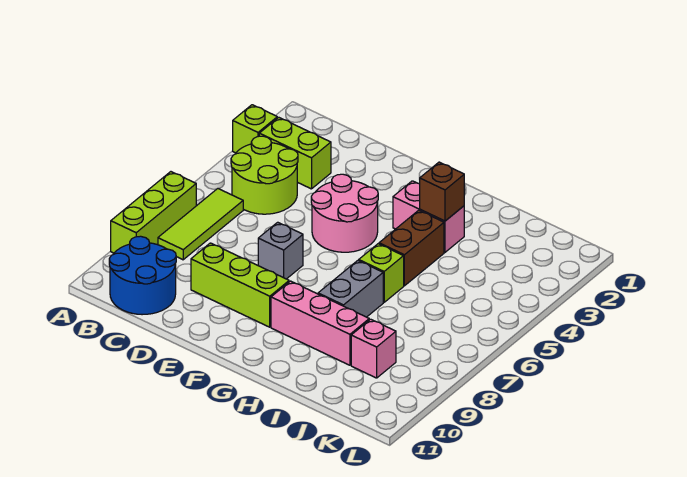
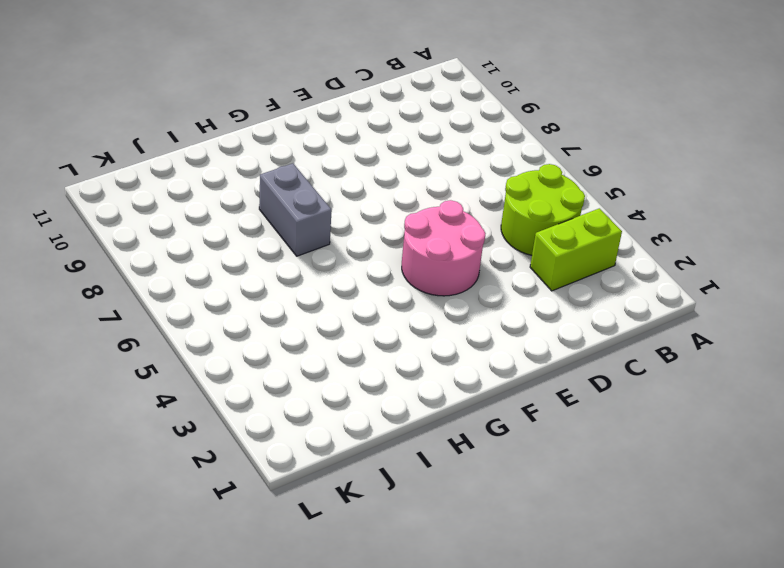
none -> lime 1x1 brick [233,105,277,153]
none -> lime 1x3 brick [111,172,196,253]
none -> lime 1x3 tile [158,189,243,260]

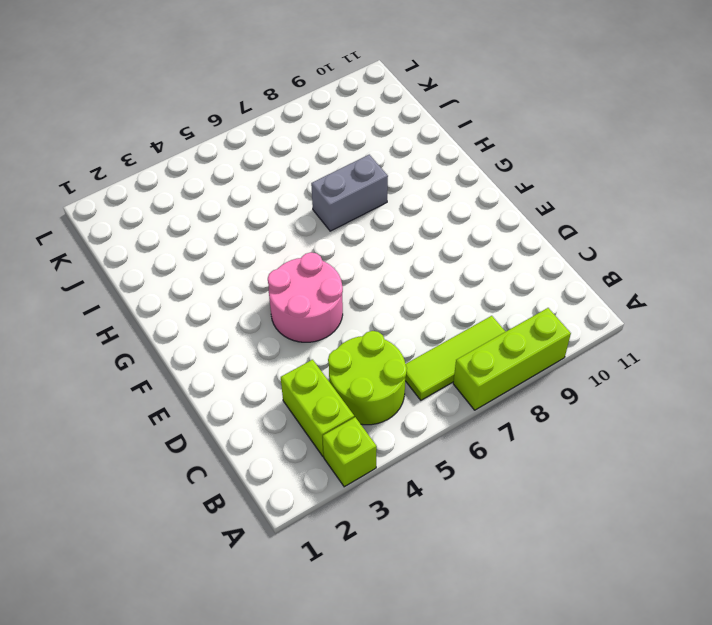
none -> blue 2x2 round brick [109,236,176,315]
none -> lime 1x3 brick [191,243,289,327]
none -> grey 1x1 brick [258,222,303,279]

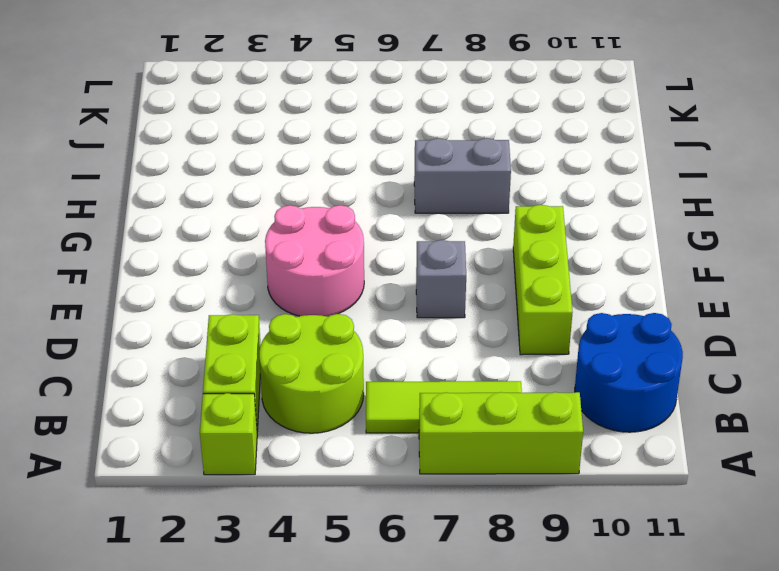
none -> pink 1x2 brick [393,181,464,252]
none -> pink 1x3 brick [271,281,369,365]
none -> brown 1x2 brick [379,210,444,286]

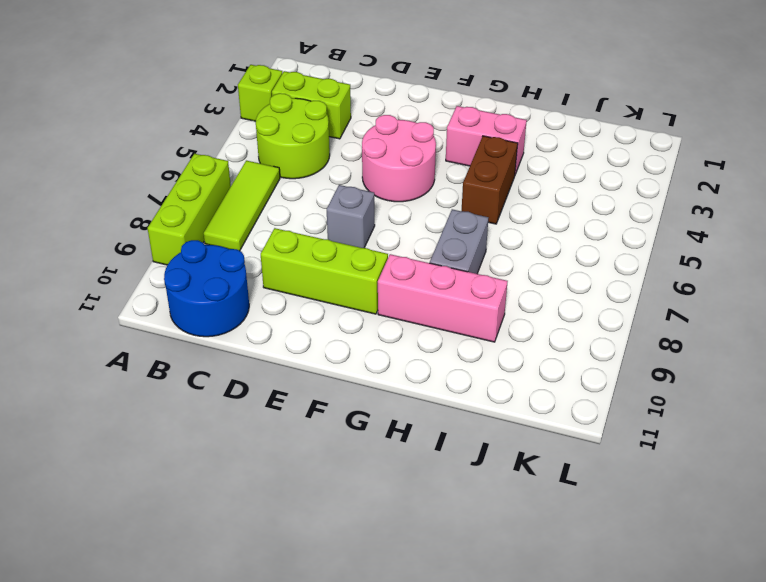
none -> lime 1x1 brick [359,244,404,302]
none -> pink 1x1 brick [351,319,396,378]
none -> brown 1x1 brick [420,162,464,221]

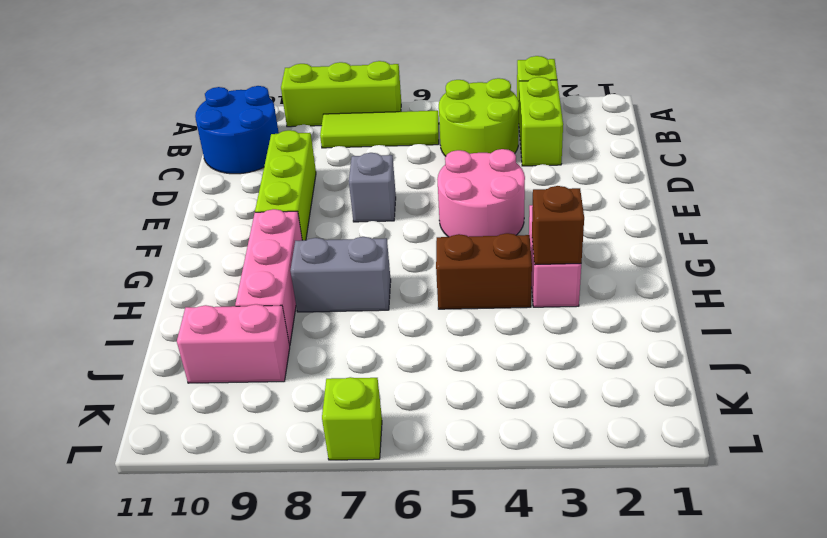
pink 1x2 brick [177,304,290,383] -> pink 1x1 brick [351,319,396,378]
lime 1x1 brick [322,377,382,460] -> lime 1x1 brick moved to [359,244,404,302]

